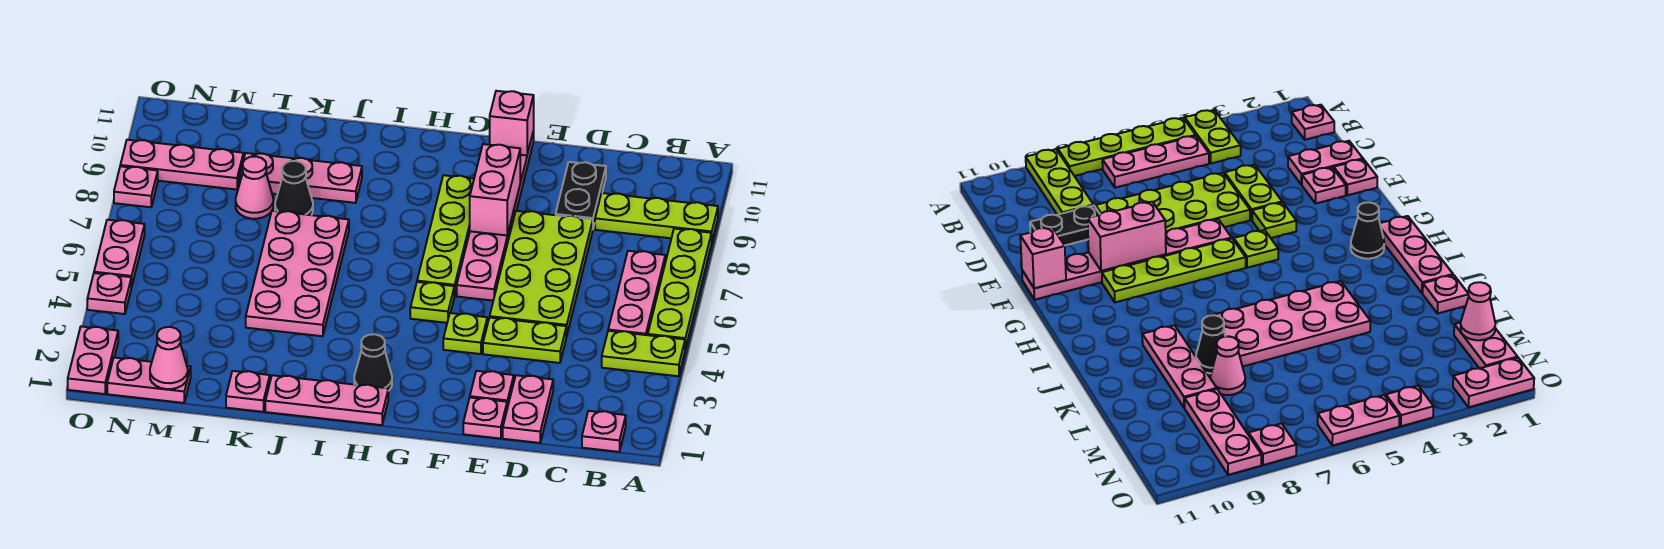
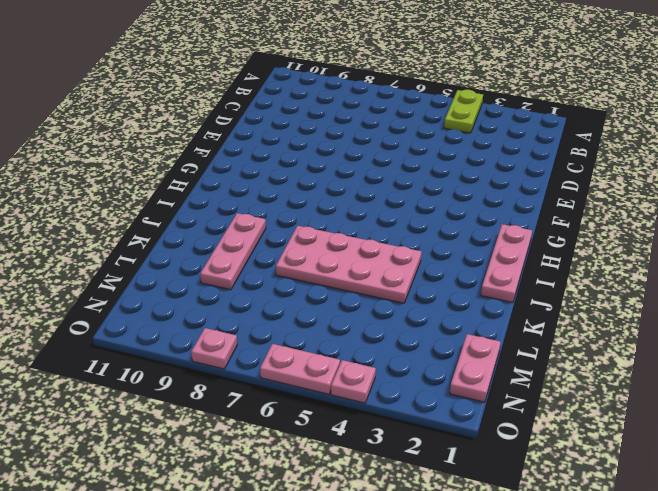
none -> lime 1x4 plate [648,229,712,349]
none -> lime 1x3 plate [595,193,718,240]
none -> pink 1x1 plate [582,411,626,452]
none -> pink 1x3 plate [608,251,665,335]

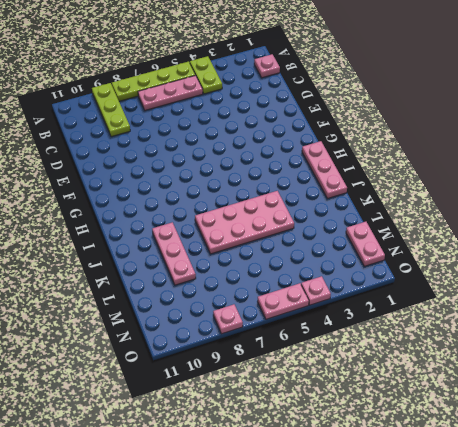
none -> pink 1x2 plate [503,375,553,443]
none -> lime 1x2 plate [483,318,566,363]
none -> lime 2x4 plate [490,211,593,336]
none -> black 1x2 plate [556,162,606,228]

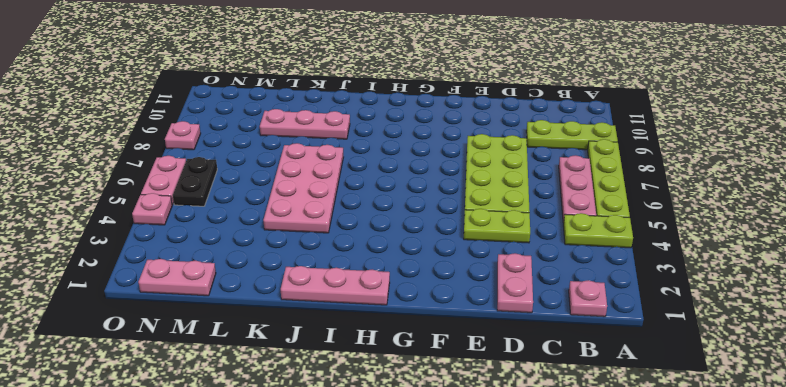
black 1x2 plate [173,157,217,206] -> black 1x2 plate moved to [556,162,606,228]
none -> pink 1x1 plate [463,398,507,439]
none -> pink 1x1 plate [470,371,514,408]
none -> lime 1x1 plate [443,313,487,354]
none -> pink 1x6 plate [457,131,534,301]

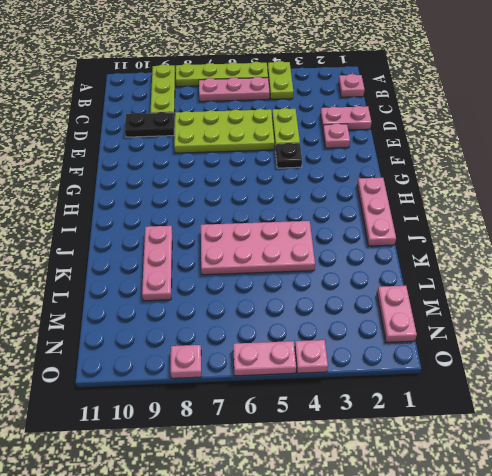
black 1x1 plate [276,143,302,168] -> lime 1x1 plate [443,313,487,354]
none -> pink 1x1 plate [463,398,507,439]
none -> pink 1x6 plate [457,131,534,301]
none -> lime 1x1 plate [410,282,454,323]
none -> lime 1x4 plate [417,175,474,296]

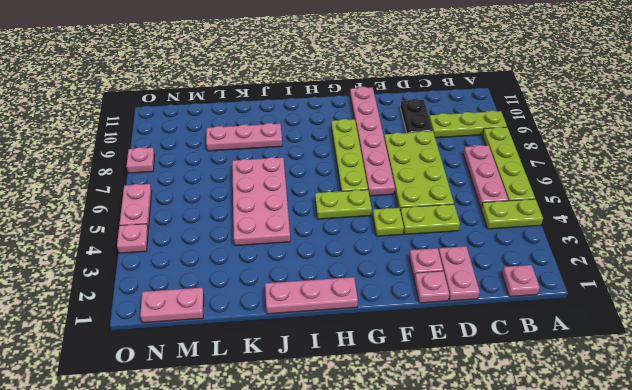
lime 1x2 plate [315,190,372,219] -> lime 1x1 plate [410,282,454,323]
none -> black 1x1 cone [354,334,392,391]
none -> pink 1x1 plate [226,371,270,412]
none -> black 1x1 cone [275,161,313,215]
none -> pink 1x1 cone [236,156,273,219]

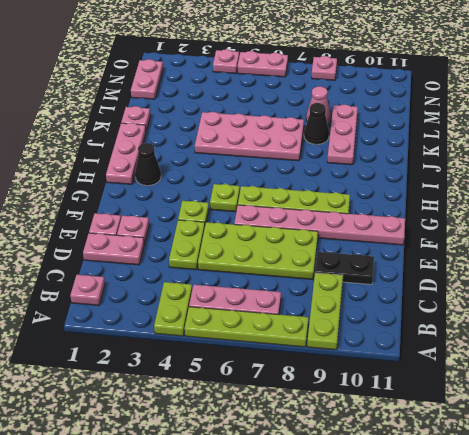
none -> pink 1x3 plate [120,140,243,190]
none -> pink 1x2 plate [68,326,118,394]
none -> pink 1x2 brick [470,144,520,235]
none -> pink 1x1 brick [490,91,534,155]

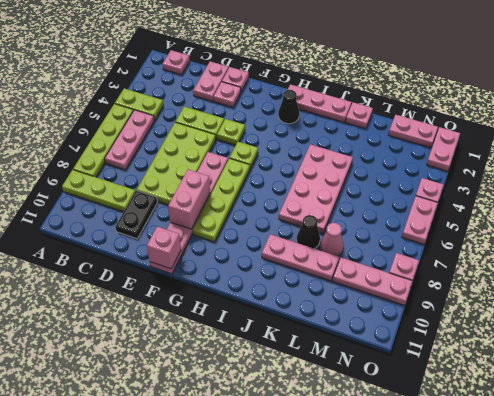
none -> pink 1x1 cone [150,327,188,389]

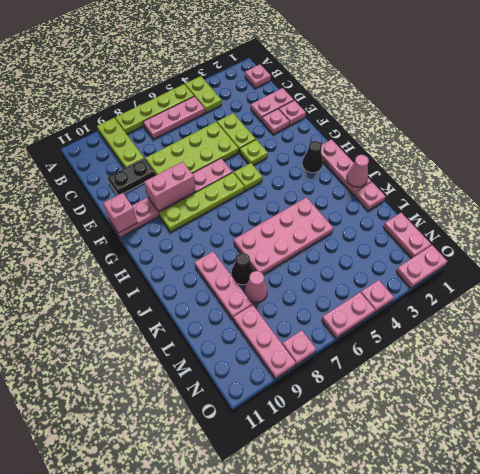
pink 1x1 cone [347,155,369,187] -> pink 1x1 cone moved to [150,327,188,389]

